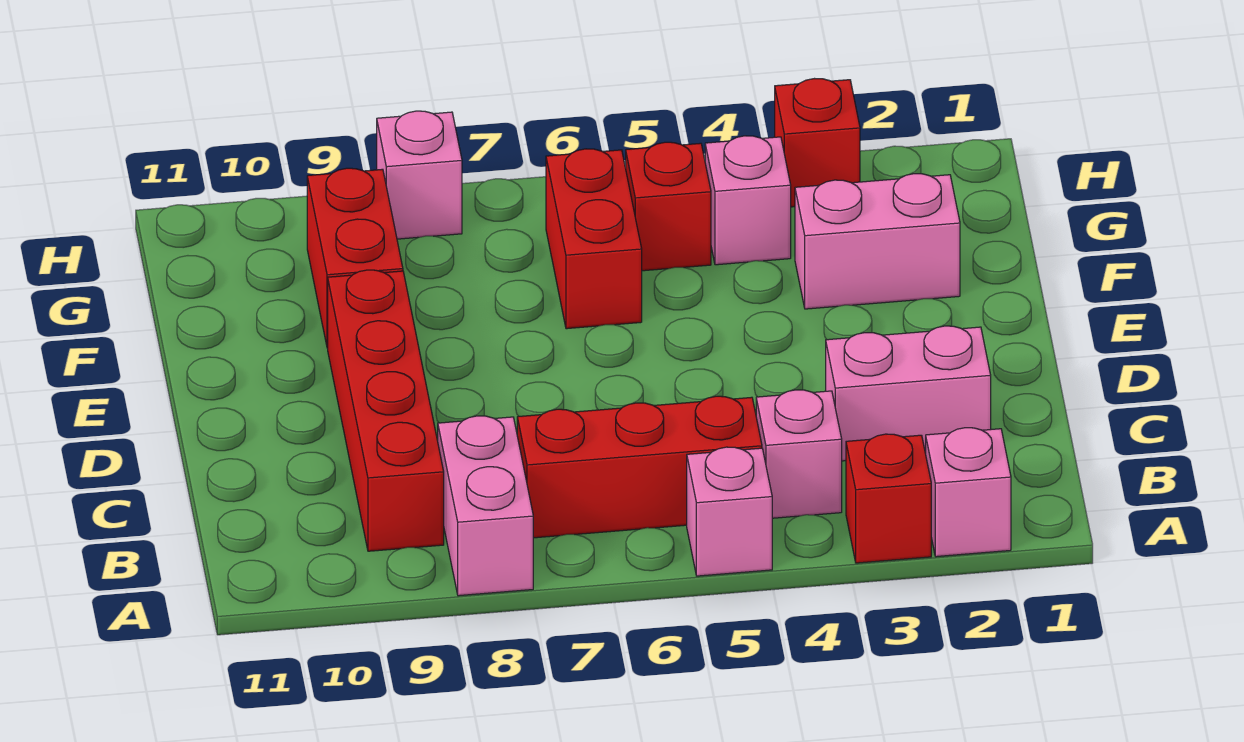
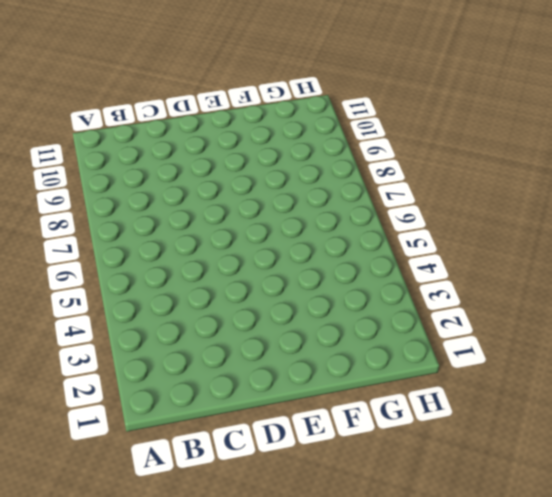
none -> pink 1x1 brick [926,428,1011,557]
none -> red 1x1 brick [846,434,931,563]
none -> pink 1x1 brick [687,447,772,576]

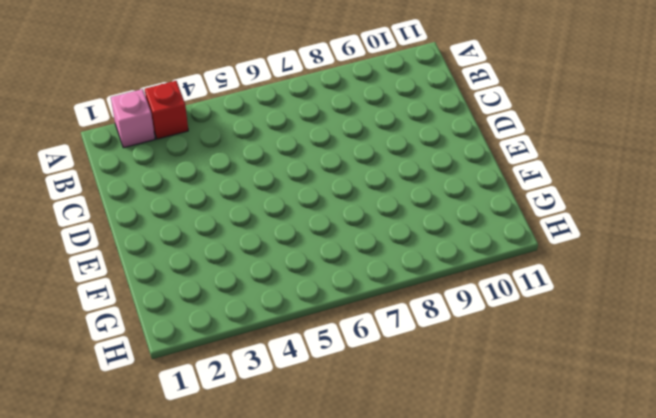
none -> pink 1x1 brick [687,447,772,576]
none -> pink 1x2 brick [438,416,533,596]
none -> pink 1x1 brick [756,390,842,518]

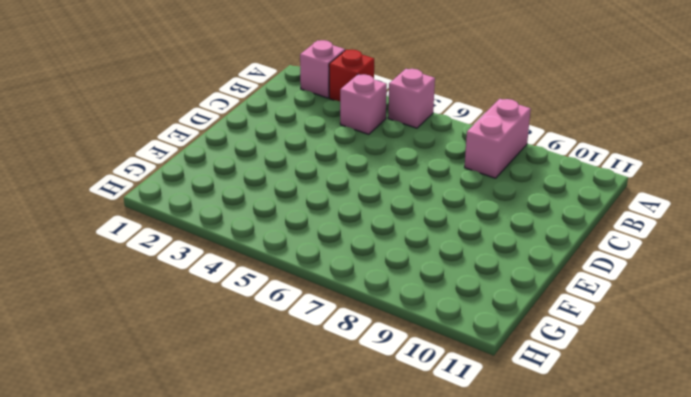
none -> red 1x3 brick [517,396,762,538]
none -> red 1x4 brick [328,270,444,551]
none -> pink 1x2 brick [826,326,991,461]

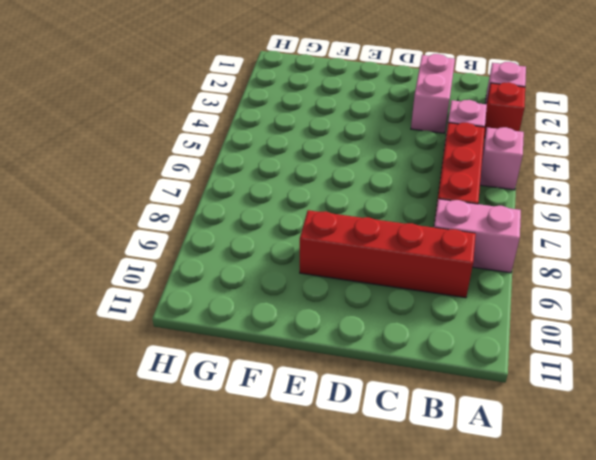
none -> pink 1x2 brick [795,174,960,309]
none -> red 1x2 brick [546,149,642,329]
none -> red 1x2 brick [307,168,403,348]

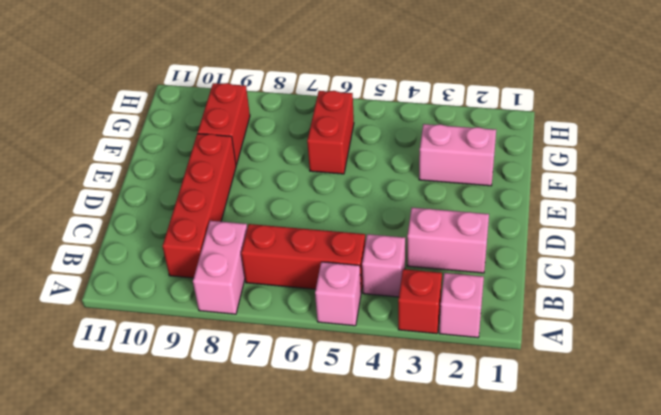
none -> pink 1x1 brick [705,136,791,265]
none -> red 1x1 brick [626,142,711,271]
none -> red 1x1 brick [775,79,860,207]

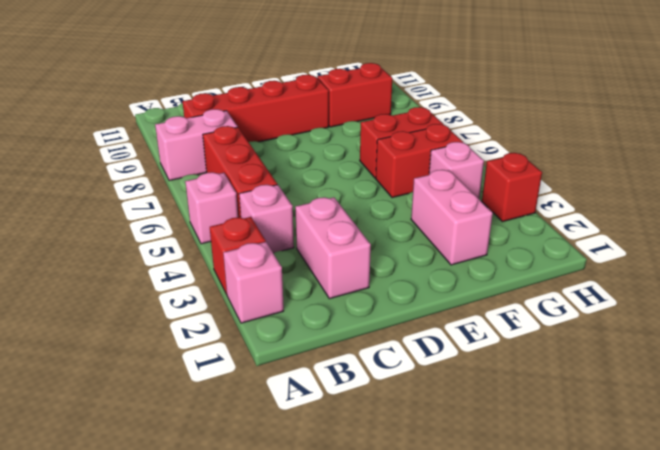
red 1x2 brick [376,124,463,198] -> red 1x1 brick [626,142,711,271]
none -> pink 1x1 brick [377,111,462,239]

